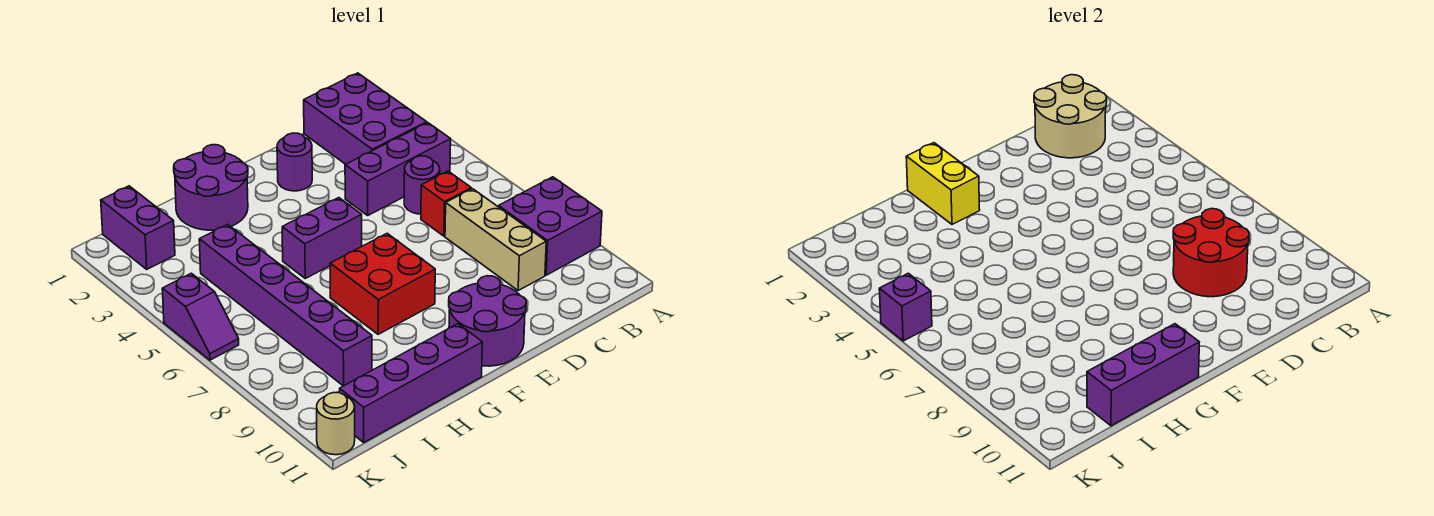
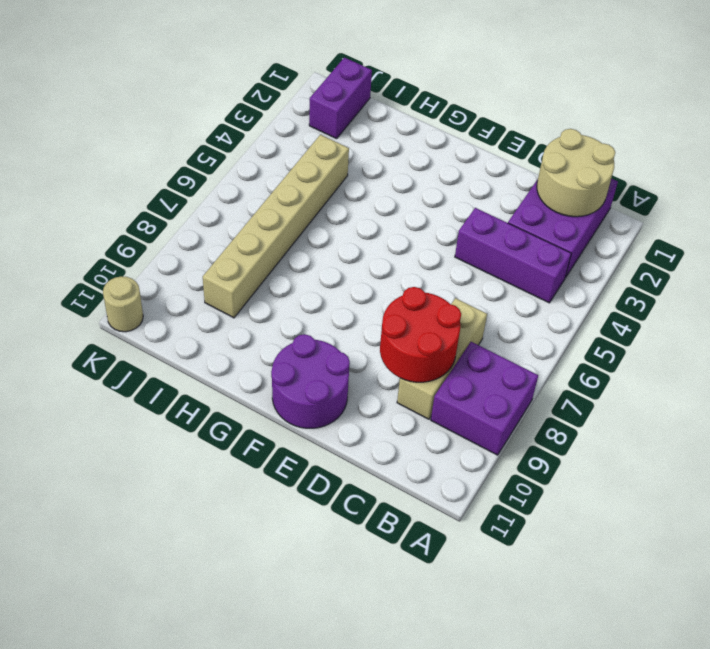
tan 1x6 brick [203,135,349,318] -> purple 1x6 brick [199,224,372,386]
none -> purple 1x1 round brick [404,156,440,214]
none -> red 1x1 brick [421,171,471,236]
none -> purple 1x1 round brick [277,133,312,191]

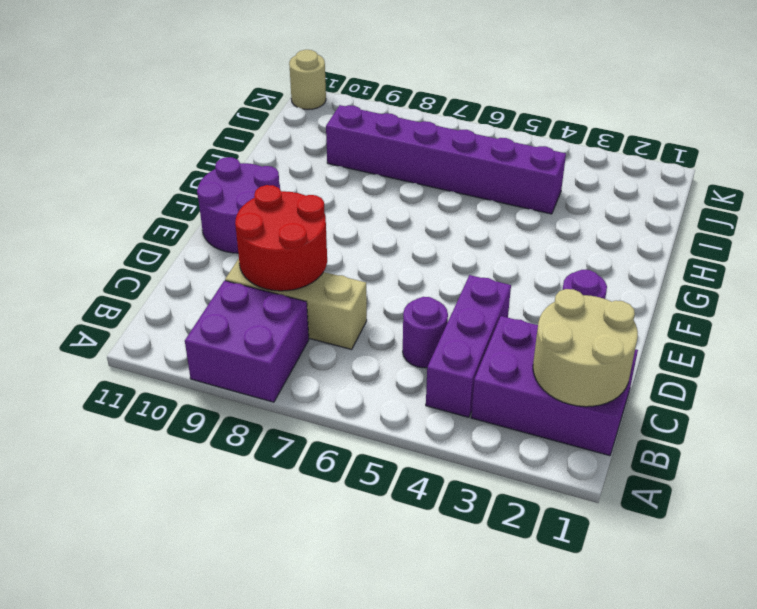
none -> red 1x1 brick [421,171,471,236]
none -> purple 1x2 brick [282,198,362,278]
none -> red 2x2 brick [330,233,435,334]

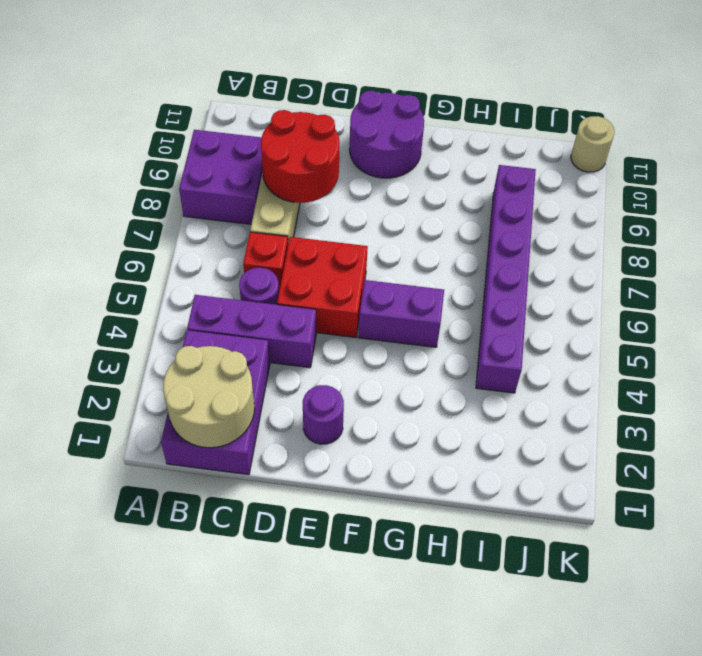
red 2x2 brick [277,237,368,338] -> red 2x2 brick moved to [330,233,435,334]
none -> purple 2x2 round brick [174,145,248,230]
none -> purple 1x4 brick [340,324,482,442]
none -> purple 1x2 brick [101,186,175,269]

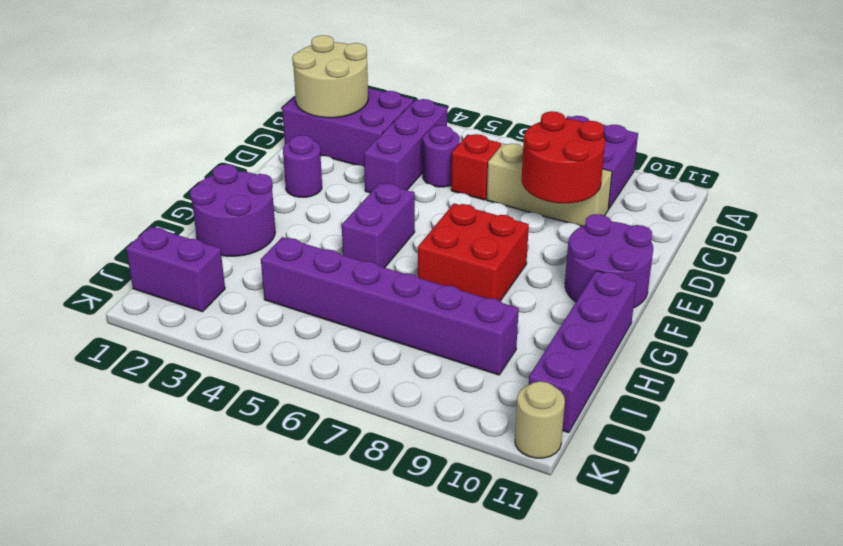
none -> purple 1x2 slope [162,273,239,360]
none -> yellow 1x2 brick [906,143,980,224]
none -> purple 1x3 brick [1087,324,1199,426]

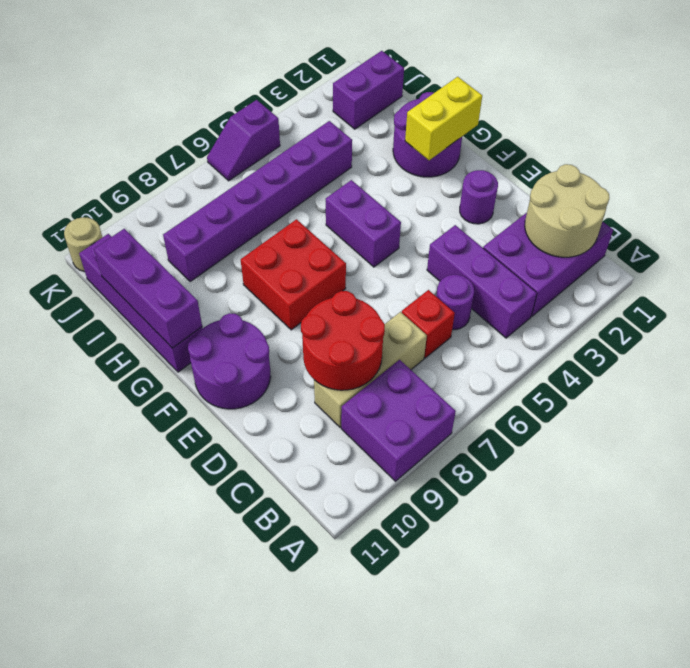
none -> purple 1x1 brick [879,273,932,341]

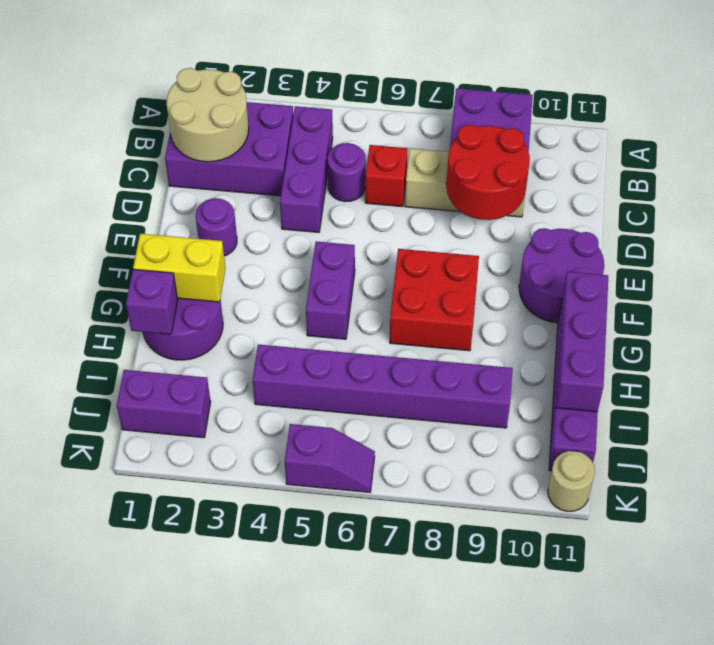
purple 1x1 brick [126,269,178,334] -> purple 1x1 brick moved to [879,273,932,341]

